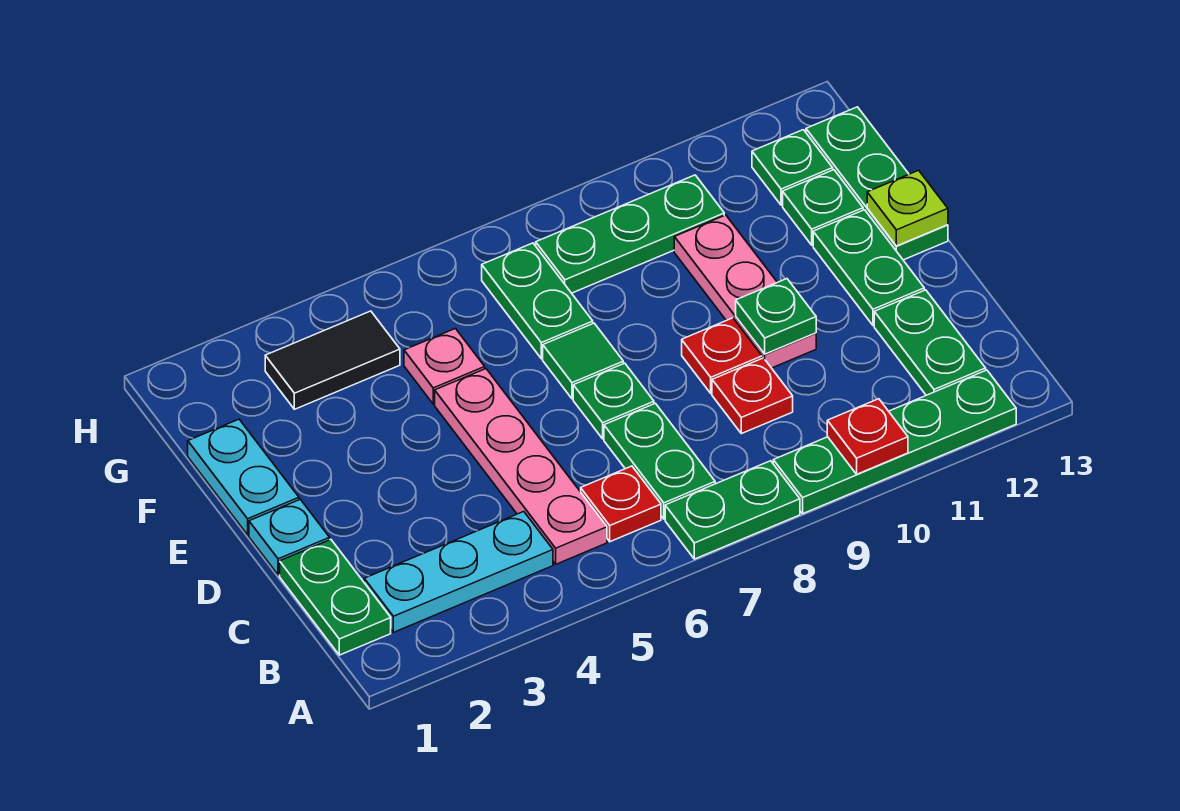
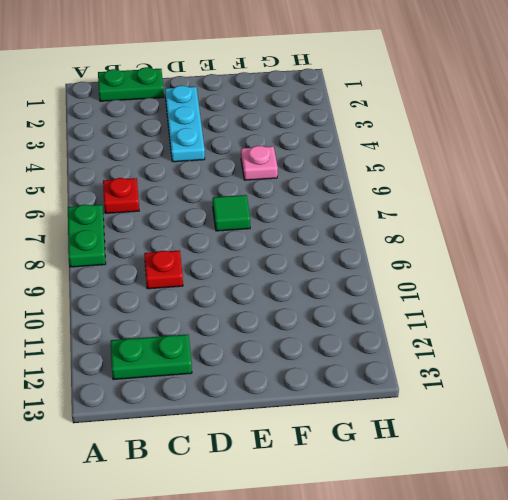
cyan 1x3 plate [165,86,205,162] -> cyan 1x3 plate moved to [364,512,553,632]
none -> green 1x4 plate [773,370,1016,514]
none -> pink 1x4 plate [435,369,607,564]
none -> green 1x2 plate [604,403,715,519]

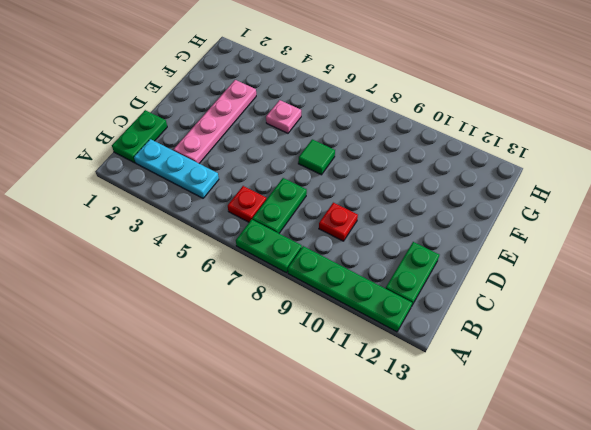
pink 1x4 plate [174,80,256,163] -> pink 1x4 plate moved to [435,369,607,564]
none -> cyan 1x1 plate [249,499,330,575]
none -> green 1x1 plate [573,363,654,439]
none -> red 1x1 plate [682,318,762,393]

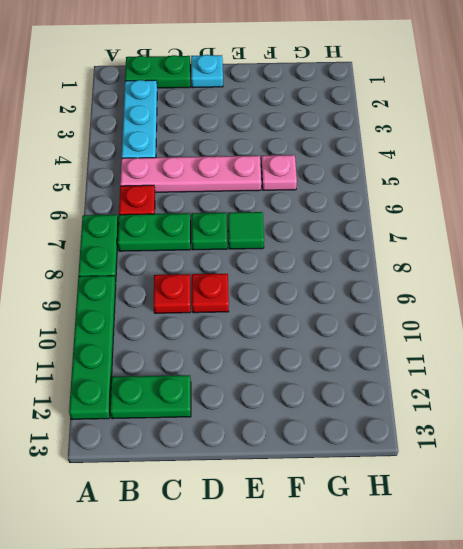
none -> pink 1x3 plate [674,215,816,368]
none -> green 1x2 plate [813,210,924,325]
none -> cyan 1x2 plate [188,419,299,535]

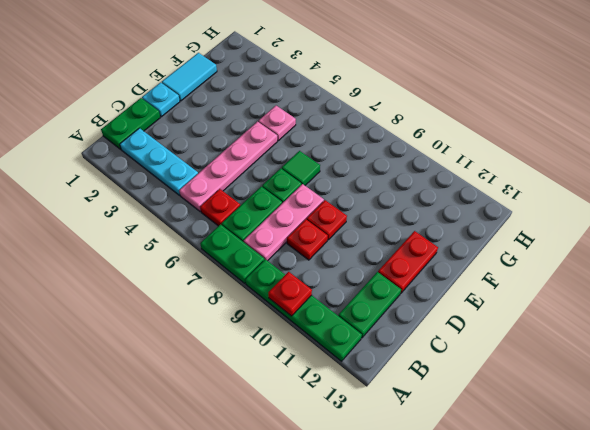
pink 1x3 plate [244,184,324,261] -> pink 1x3 plate moved to [674,215,816,368]
red 1x2 plate [378,231,438,294] -> green 1x2 plate [813,210,924,325]
cyan 1x2 tile [162,53,217,101] -> cyan 1x2 plate [188,419,299,535]
none -> green 1x3 plate [806,107,948,260]
none -> green 1x2 plate [482,243,593,359]
none -> green 1x1 plate [783,170,863,245]

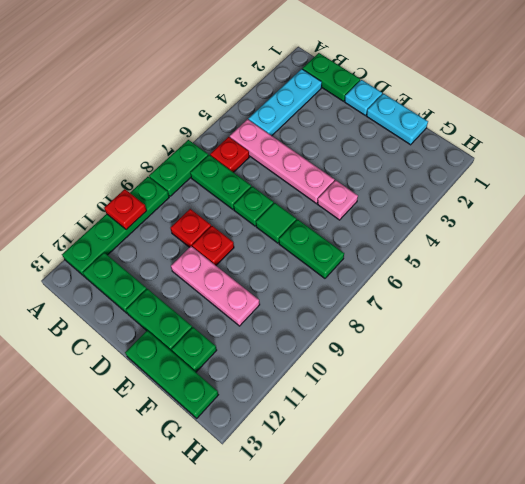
none -> black 1x2 tile [265,311,400,409]
none -> green 1x3 plate [536,175,724,293]
none -> green 1x1 plate [752,130,833,205]

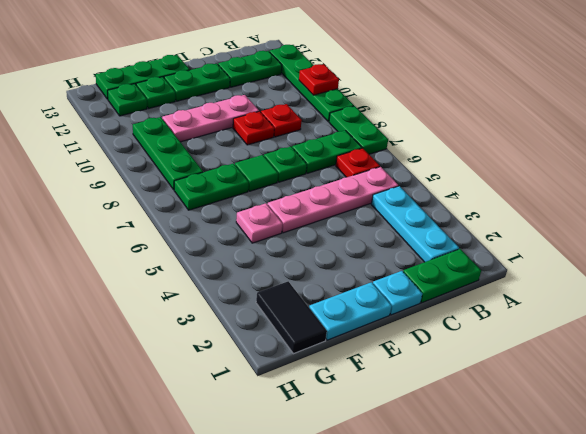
black 1x2 tile [256,281,327,354] -> black 1x2 tile moved to [265,311,400,409]
none -> green 1x1 plate [736,279,816,354]
none -> lime 1x1 plate [867,170,948,246]

